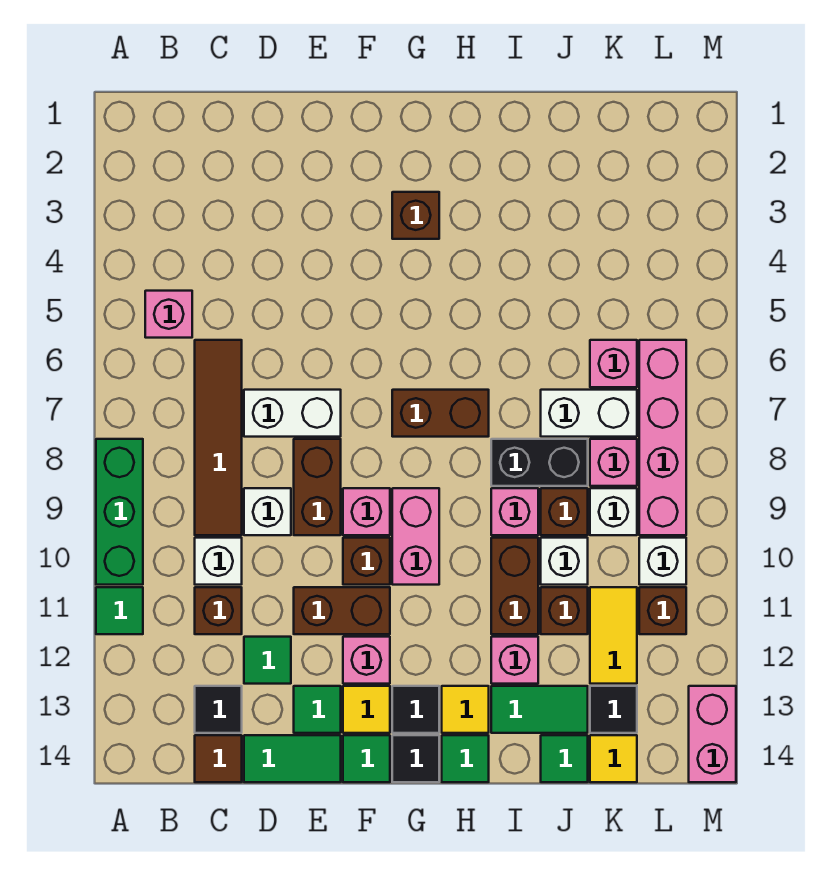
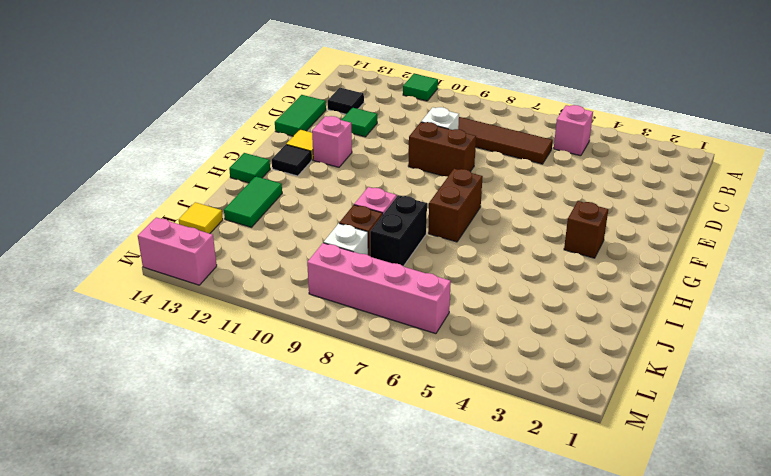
none -> green 1x3 brick [96,439,143,585]
none -> white 1x1 brick [195,538,242,585]
none -> brown 1x1 brick [195,587,242,634]
none -> brown 1x1 tile [195,735,242,782]

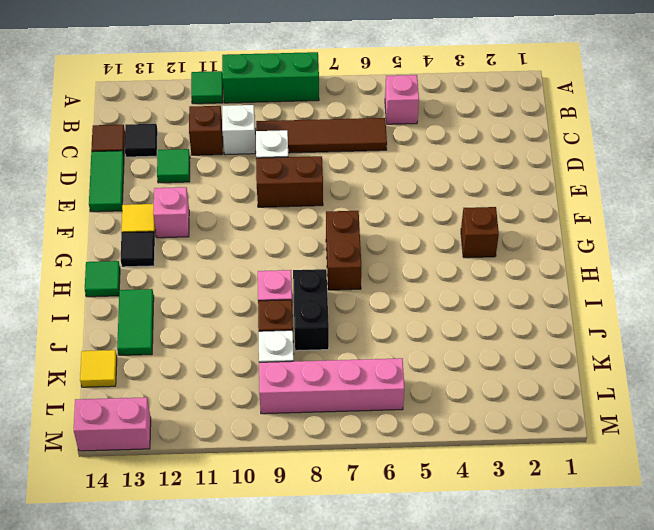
none -> white 1x2 brick [244,390,341,437]
none -> brown 1x2 brick [294,587,390,634]
none -> green 1x1 tile [294,686,341,733]
none -> pink 1x1 brick [343,488,390,535]

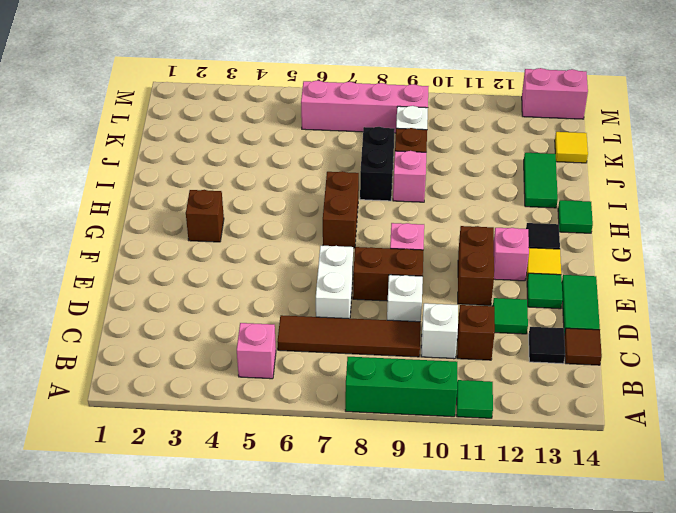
none -> brown 1x1 brick [343,538,390,585]
none -> green 1x1 tile [343,735,390,782]
none -> pink 1x2 brick [392,488,439,585]
none -> black 1x1 tile [392,735,439,782]

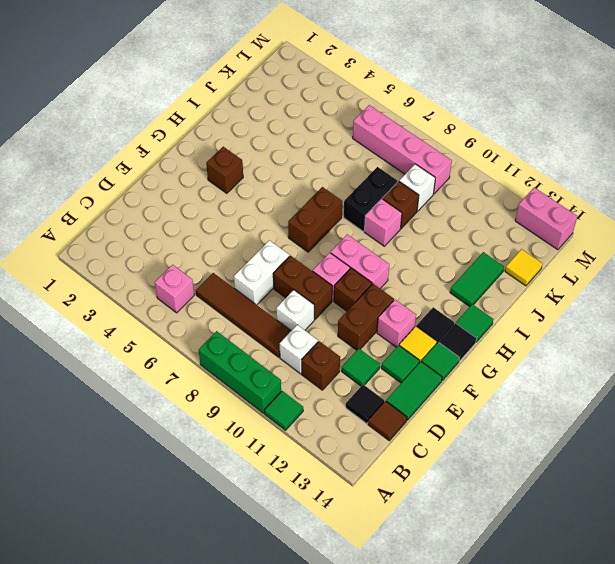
none -> yellow 1x1 tile [442,686,489,733]
none -> brown 1x2 brick [491,538,538,634]
none -> pink 1x1 brick [491,637,538,684]
none -> white 1x2 brick [541,390,637,437]

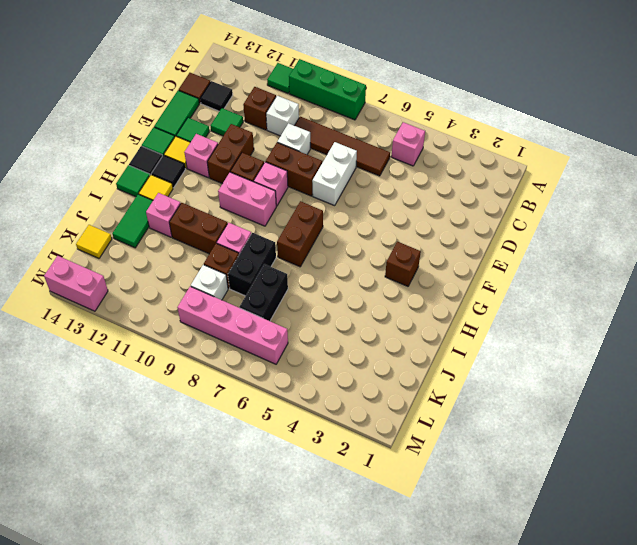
black 1x2 brick [240,264,288,321] -> white 1x2 brick [541,390,637,437]
none -> white 1x1 brick [541,538,588,585]
none -> brown 1x1 brick [541,587,588,634]
none -> green 1x1 tile [541,735,588,782]
none -> pink 1x1 brick [590,340,637,387]

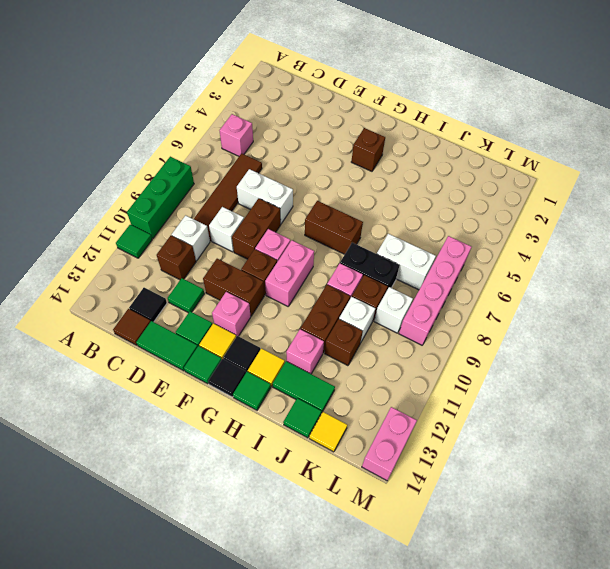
none -> pink 1x1 brick [590,340,637,387]
none -> pink 1x1 brick [590,439,637,486]
none -> yellow 1x2 tile [590,587,637,684]
none -> black 1x1 tile [590,686,637,733]

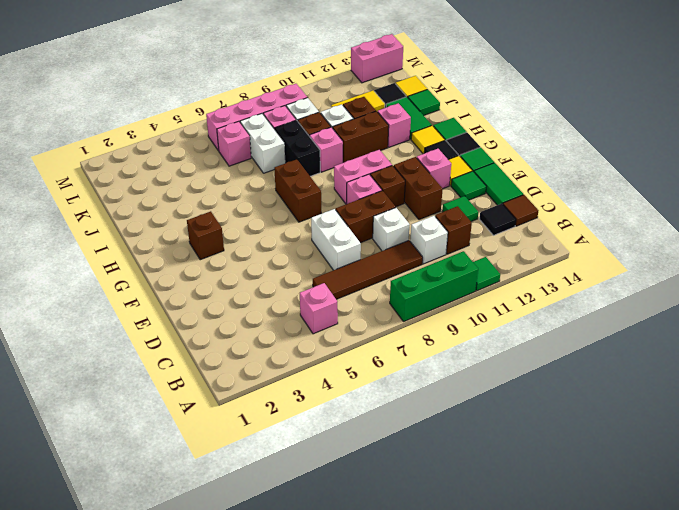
none -> white 1x1 brick [639,538,686,585]
none -> brown 1x1 brick [639,587,686,634]

